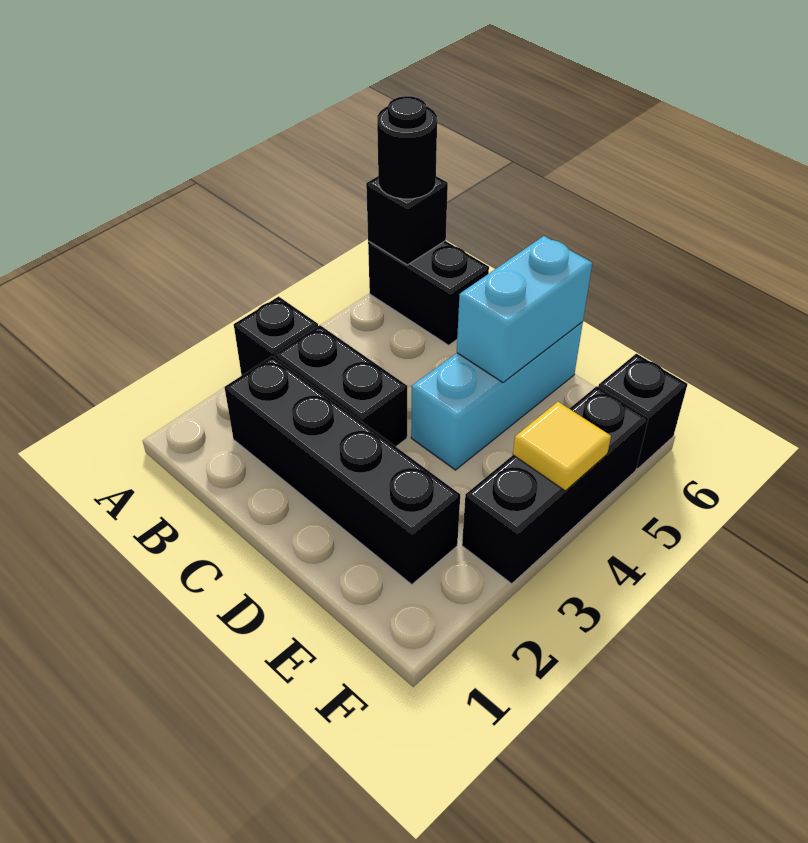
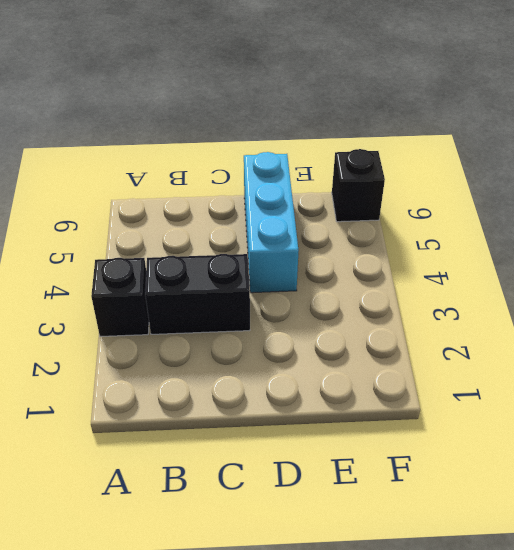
none -> black 1x2 brick [368,241,489,345]
none -> black 1x4 brick [225,356,460,585]

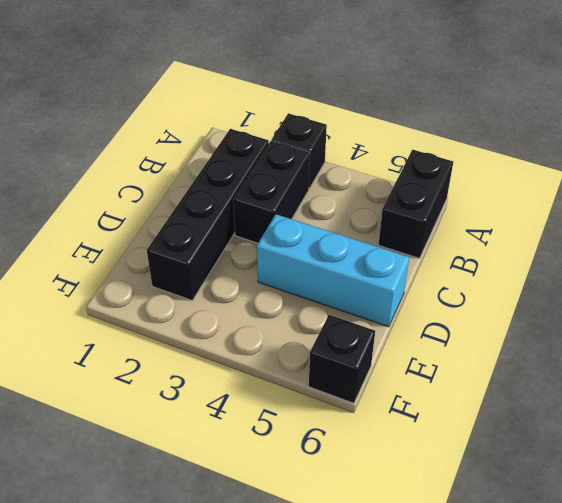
none -> black 1x3 brick [462,386,649,584]
none -> black 1x1 brick [366,176,448,265]

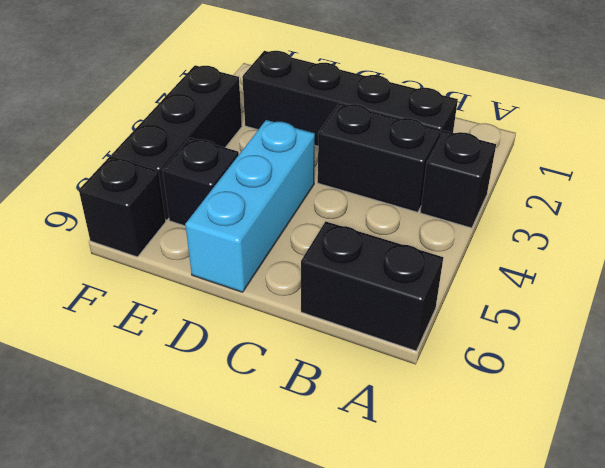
black 1x1 brick [162,138,239,226] -> black 1x1 brick moved to [366,176,448,265]
none -> cyan 1x2 brick [457,236,592,382]
none -> yellow 1x1 tile [513,402,611,491]

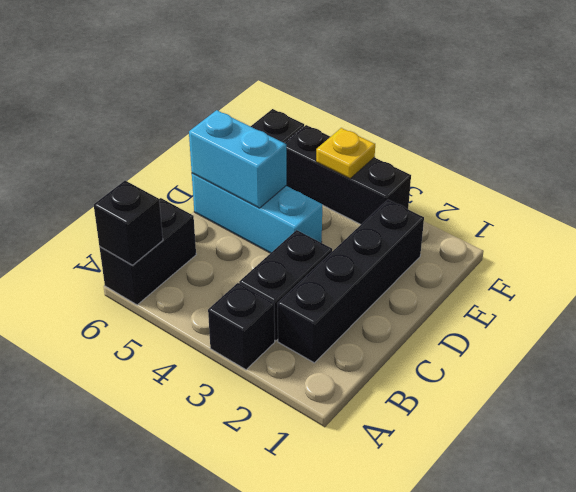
yellow 1x1 plate [316,128,375,178] -> yellow 1x1 tile [513,402,611,491]
none -> black 1x1 round brick [377,96,437,199]

